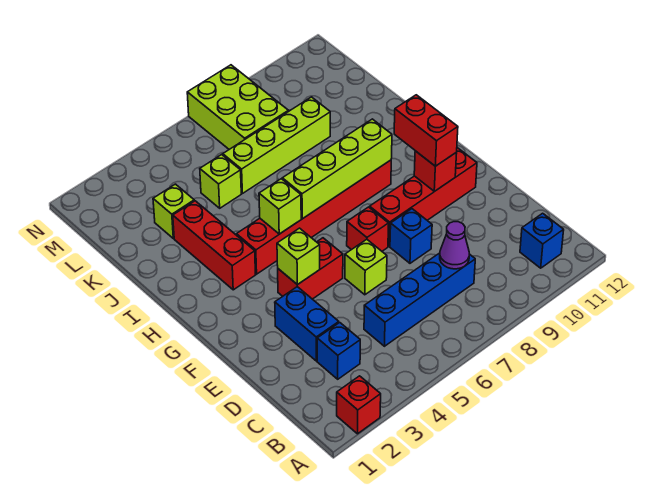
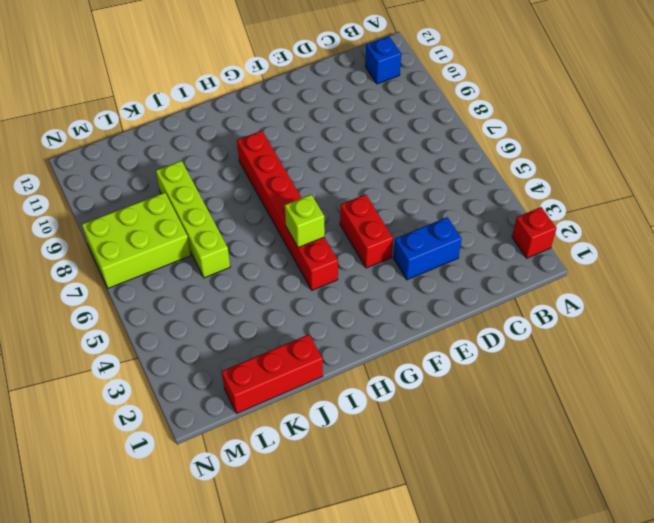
red 1x3 brick [222,334,323,413] -> red 1x3 brick moved to [173,201,256,290]
none -> blue 1x1 brick [317,323,360,379]
none -> blue 1x4 brick [364,253,475,346]
none -> lime 1x1 brick [345,239,387,295]

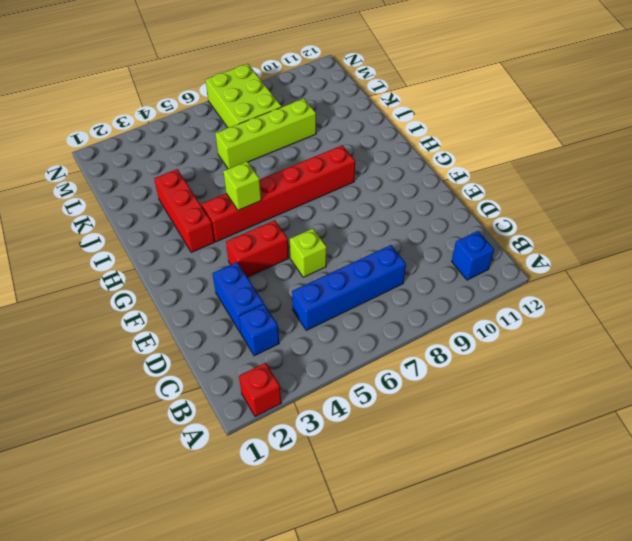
none -> blue 1x1 brick [390,209,432,263]
none -> red 1x1 brick [347,207,389,251]
none -> red 1x4 brick [370,148,477,246]

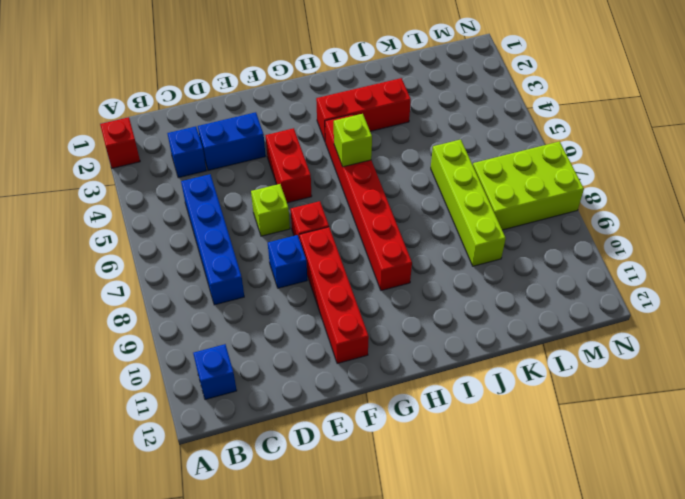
none -> lime 1x1 brick [153,184,194,239]
none -> lime 1x1 brick [200,155,241,208]
none -> purple 1x1 cone [440,222,469,269]

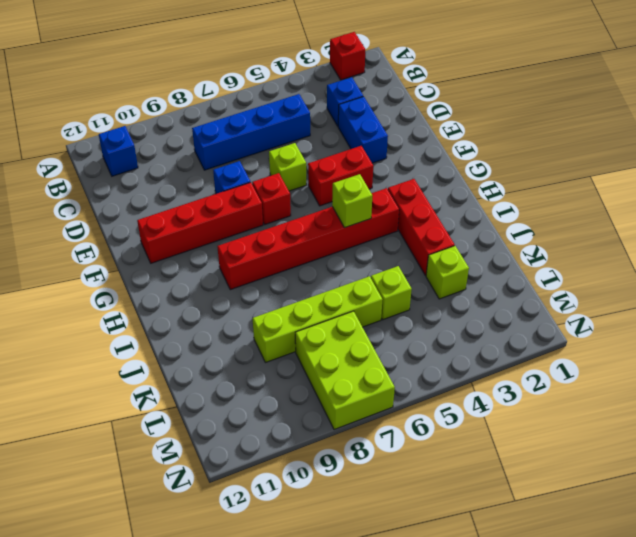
none -> purple 1x1 cone [440,222,469,269]
none -> lime 1x1 brick [277,228,320,285]
none -> red 1x1 brick [414,151,457,191]

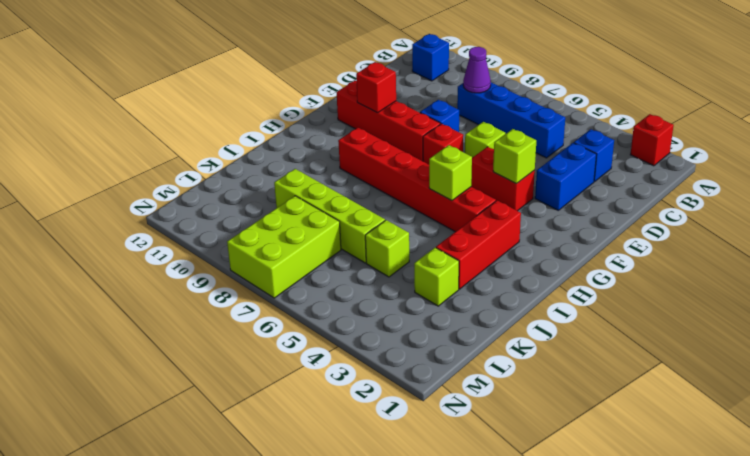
none -> lime 1x4 brick [282,119,392,219]
none -> red 1x2 brick [394,95,458,166]

